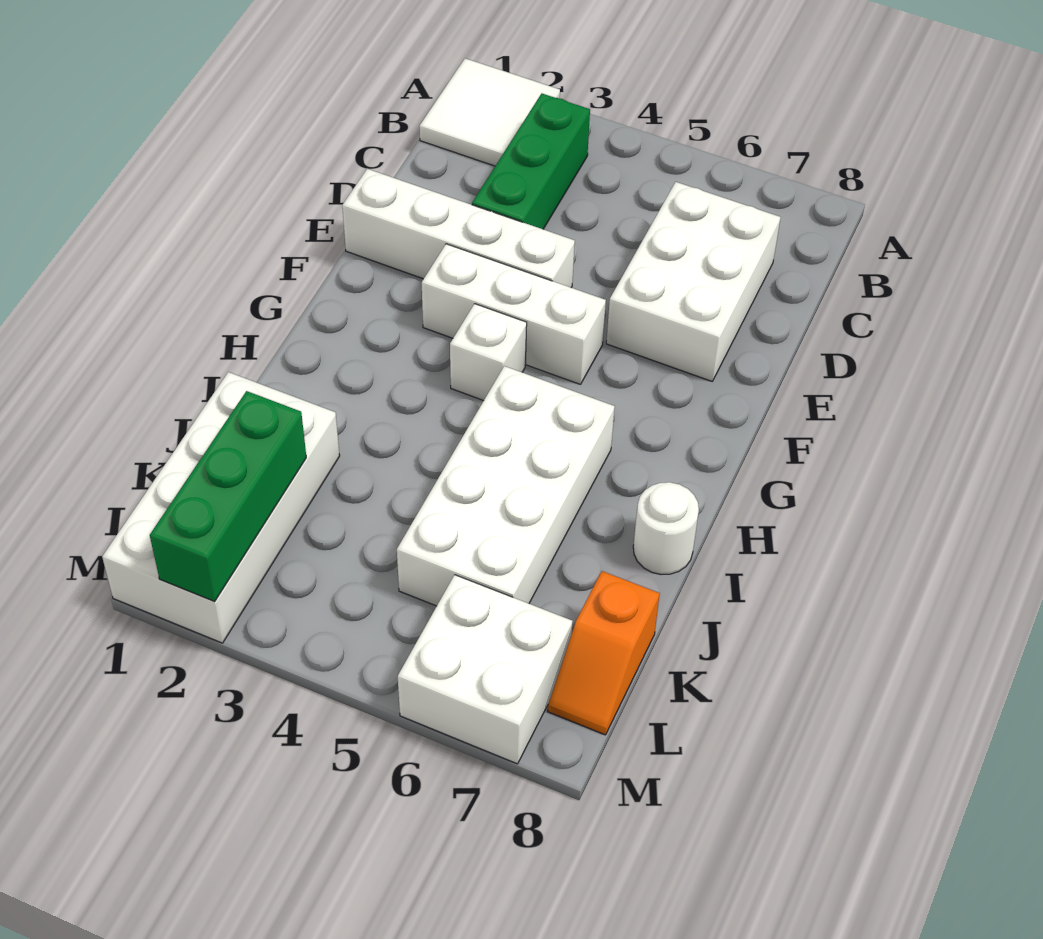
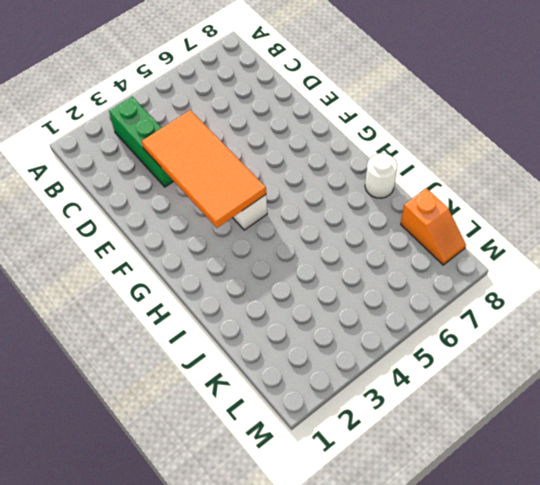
orange 2x4 tile [142,110,266,228] -> none
none -> white 2x2 tile [419,58,560,166]
none -> white 2x3 brick [606,182,781,381]
none -> white 1x4 brick [342,169,575,287]

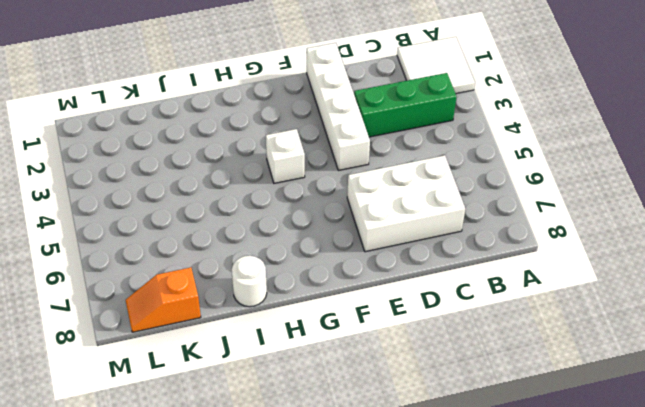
none -> white 1x3 brick [422,244,606,384]
none -> white 2x4 brick [397,366,615,606]
none -> white 2x4 brick [102,372,340,643]

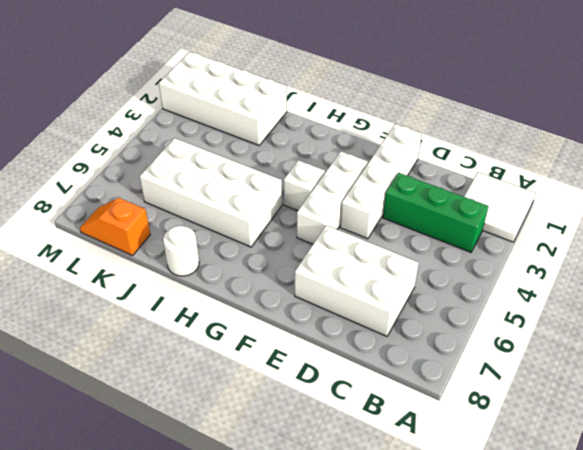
none -> white 2x2 brick [398,575,573,764]
none -> green 1x3 brick [150,391,306,602]

